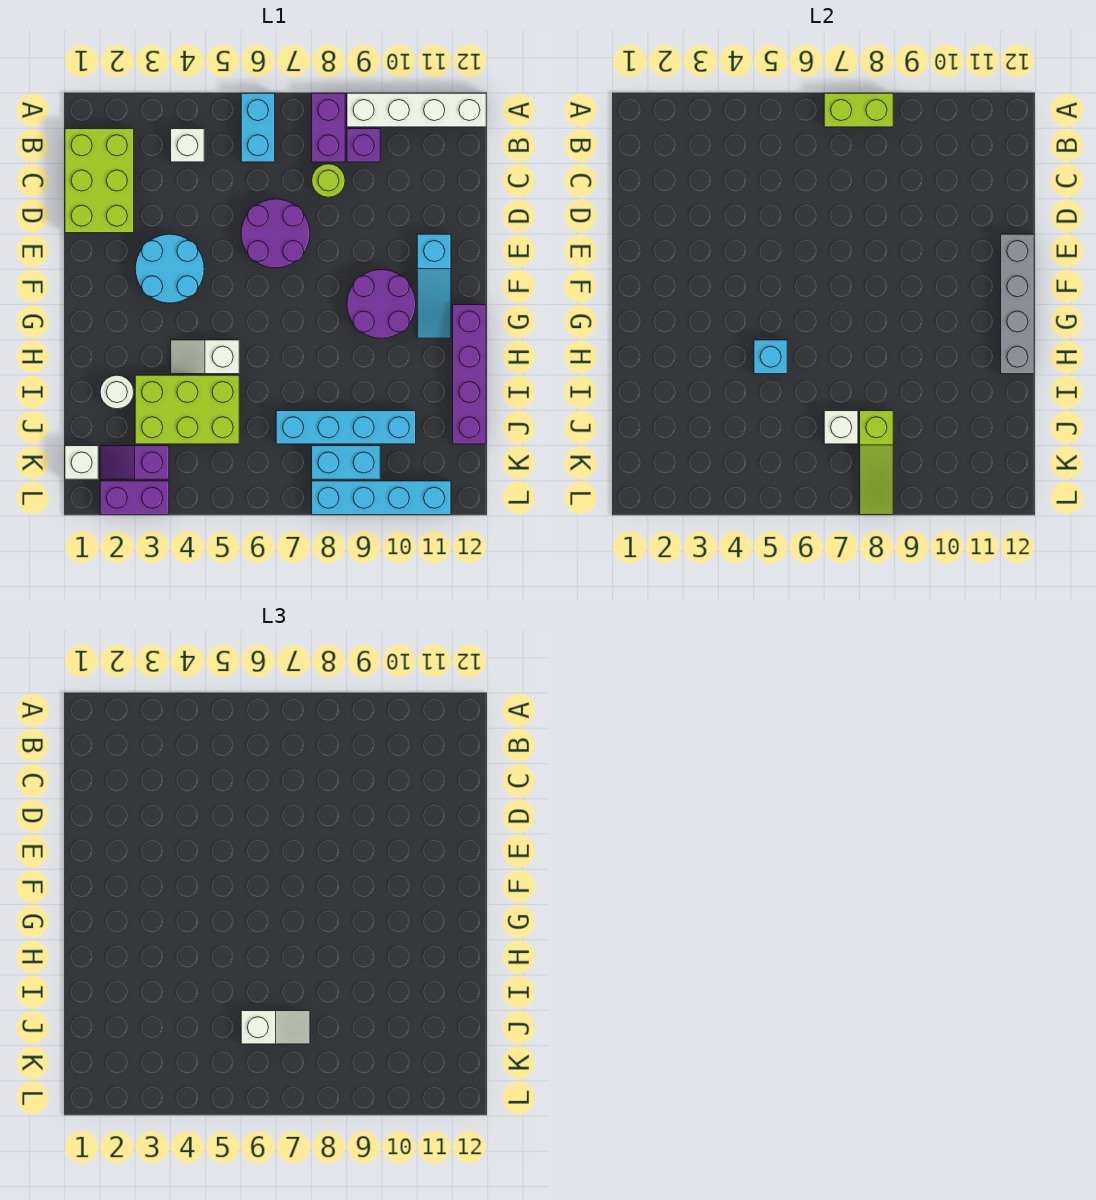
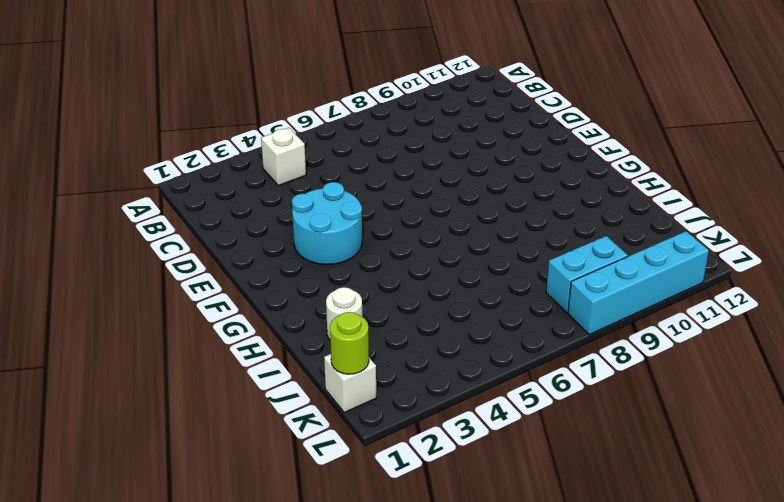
lime 1x1 round brick [330,312,369,374] -> lime 1x1 round brick moved to [312,164,345,197]
none -> cyan 1x2 brick [241,93,275,162]
none -> purple 1x2 brick [312,93,345,162]
none -> white 1x4 brick [347,93,486,127]

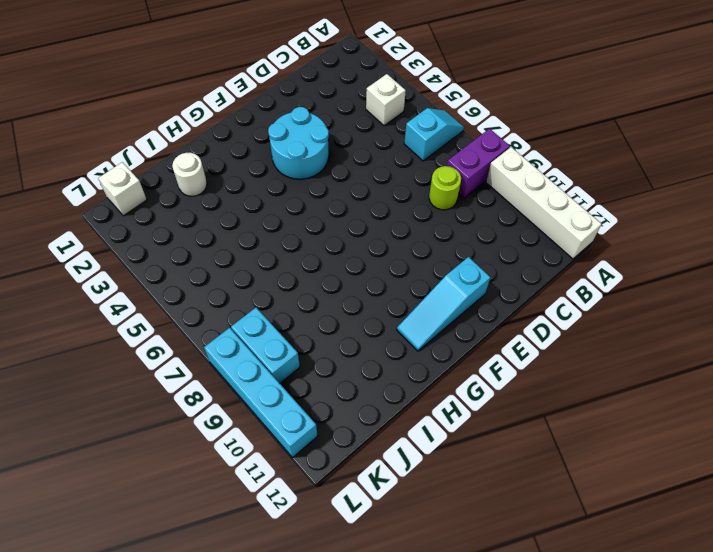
cyan 1x2 slope [404,108,464,161] -> cyan 1x2 brick [241,93,275,162]
none -> lime 2x3 brick [65,129,134,233]
none -> purple 1x1 brick [347,129,380,162]
none -> purple 2x2 round brick [241,199,310,268]

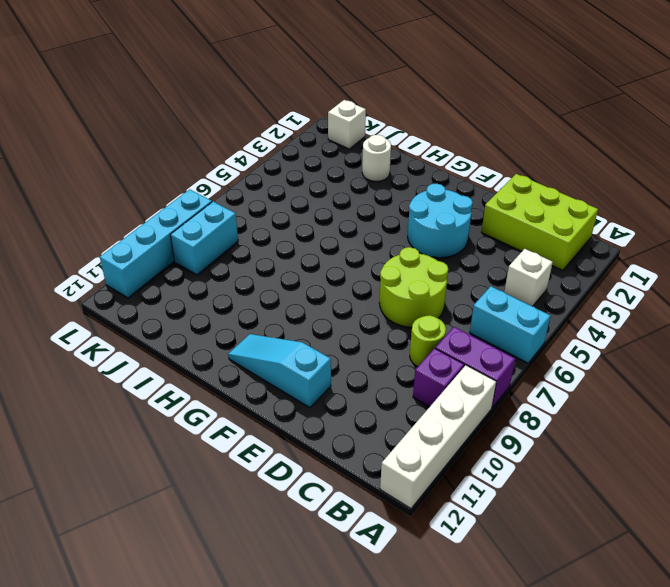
lime 2x2 round brick [379,247,448,327] -> purple 2x2 round brick [241,199,310,268]
none -> purple 2x2 round brick [347,270,416,338]
none -> purple 1x4 brick [453,305,486,444]
none -> white 1x2 slope [171,340,239,374]

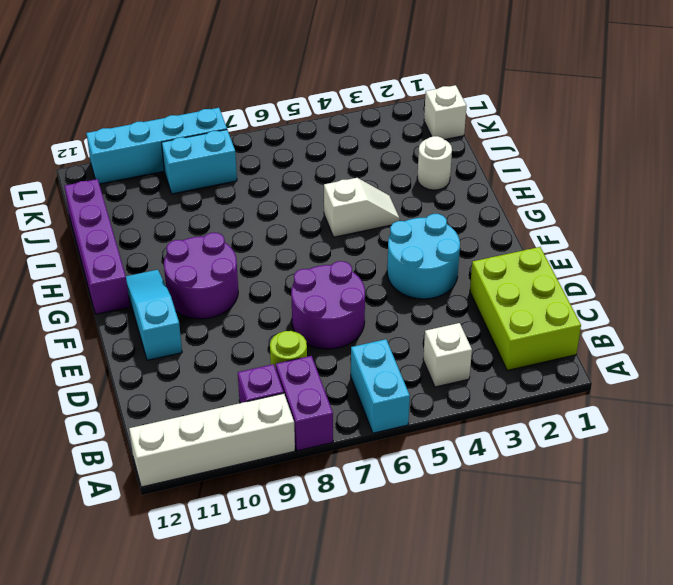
none -> lime 2x3 brick [135,375,239,444]
none -> cyan 1x4 brick [276,411,416,444]
none -> purple 1x2 slope [100,446,169,479]

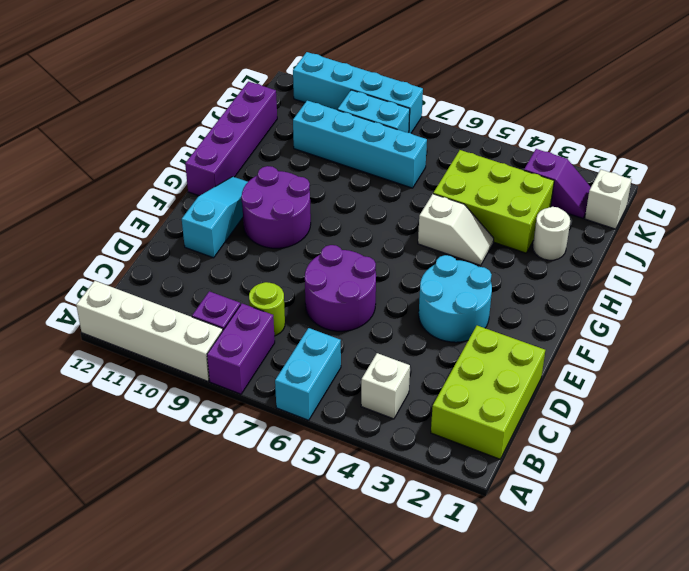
none -> purple 1x2 brick [100,481,169,515]
none -> lime 1x2 brick [824,93,893,127]
none -> grey 1x4 brick [1001,234,1034,374]

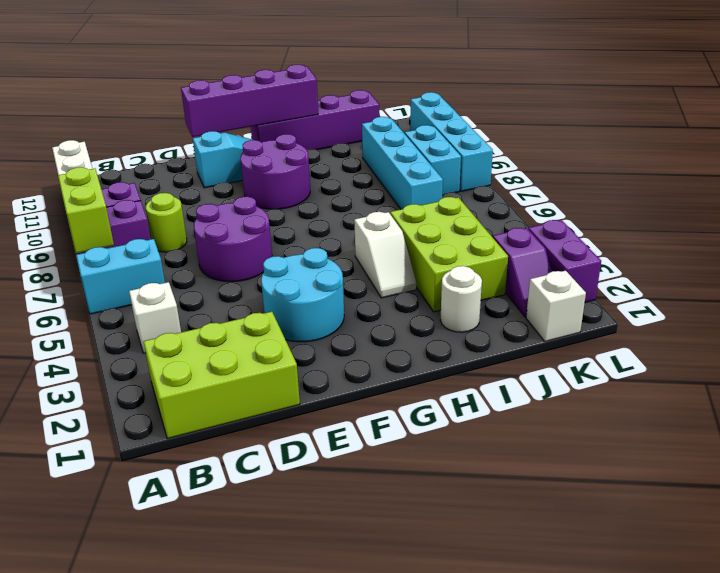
purple 1x4 brick [181,65,318,137] -> grey 1x4 brick [1001,234,1034,374]
none -> cyan 1x1 brick [754,340,787,374]
none -> white 1x1 brick [824,411,858,444]
none -> lime 1x3 slope [860,411,893,515]

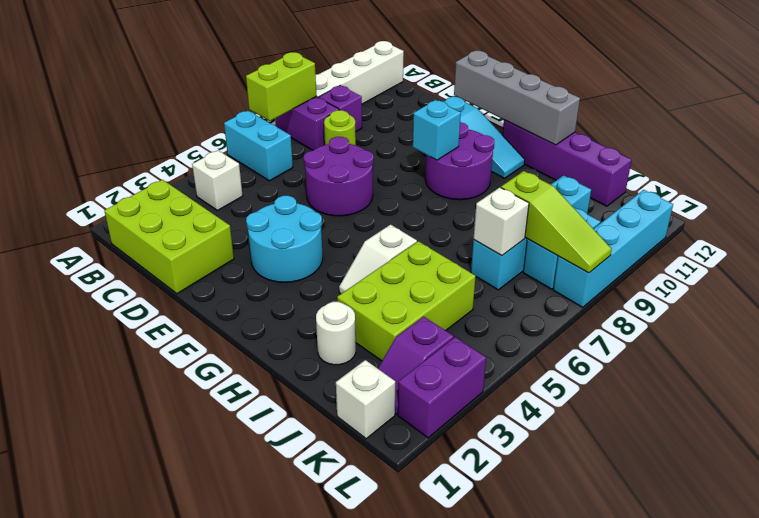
cyan 1x1 brick [413,100,461,160] -> cyan 1x1 brick moved to [754,340,787,374]
none -> white 1x2 slope [241,1011,310,1044]

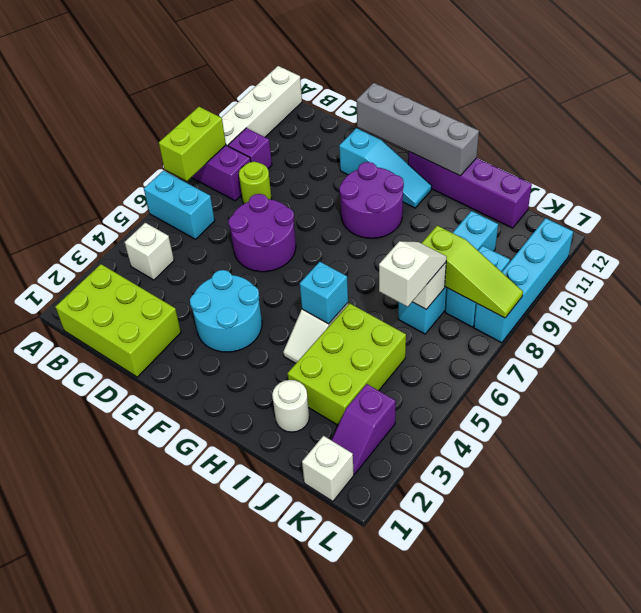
none -> purple 1x2 brick [100,481,169,515]

